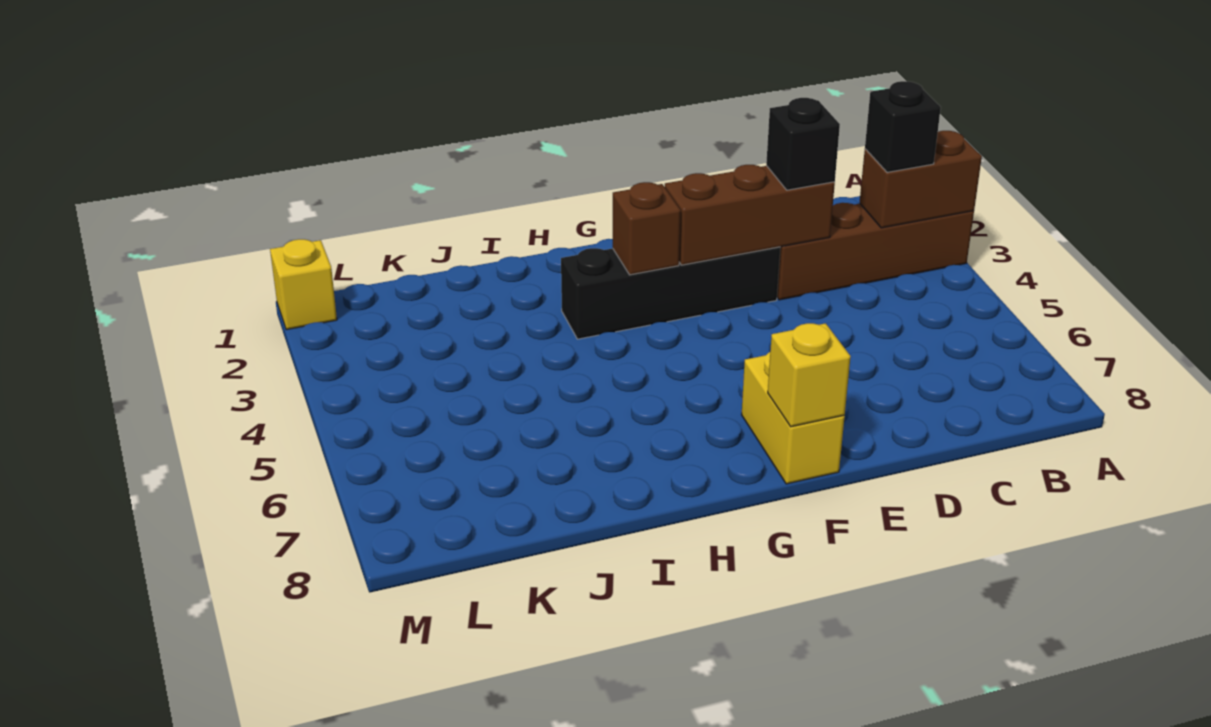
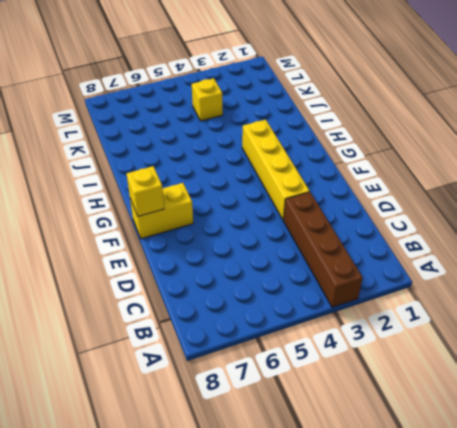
yellow 1x4 brick [242,120,310,220] -> black 1x4 brick [561,247,780,339]
yellow 1x1 brick [192,78,223,121] -> yellow 1x1 brick moved to [270,239,337,330]
none -> brown 1x2 brick [859,131,982,228]
none -> brown 1x3 brick [665,165,835,265]

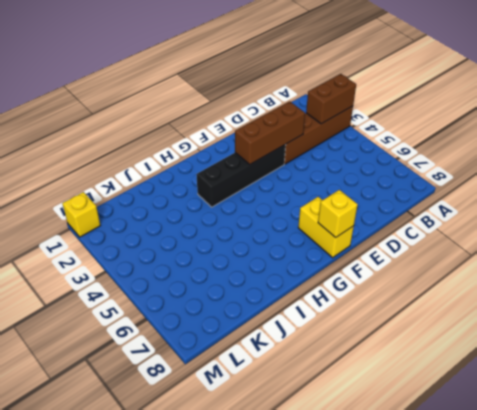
none -> brown 1x1 brick [613,182,681,275]
none -> black 1x1 brick [865,81,941,172]

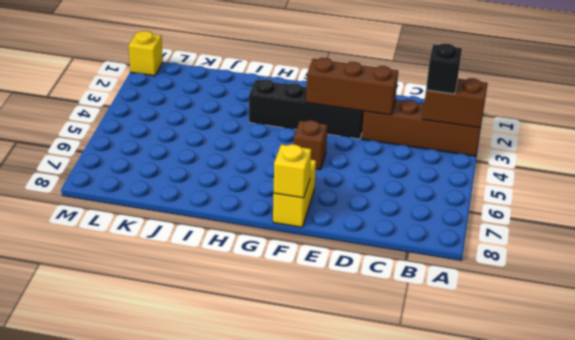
brown 1x1 brick [294,120,328,170] -> brown 1x1 brick moved to [613,182,681,275]
none -> black 1x1 brick [766,98,840,190]

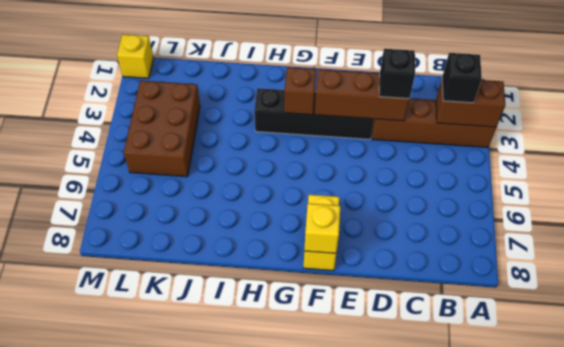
brown 2x3 brick [124,81,200,177] -> none

